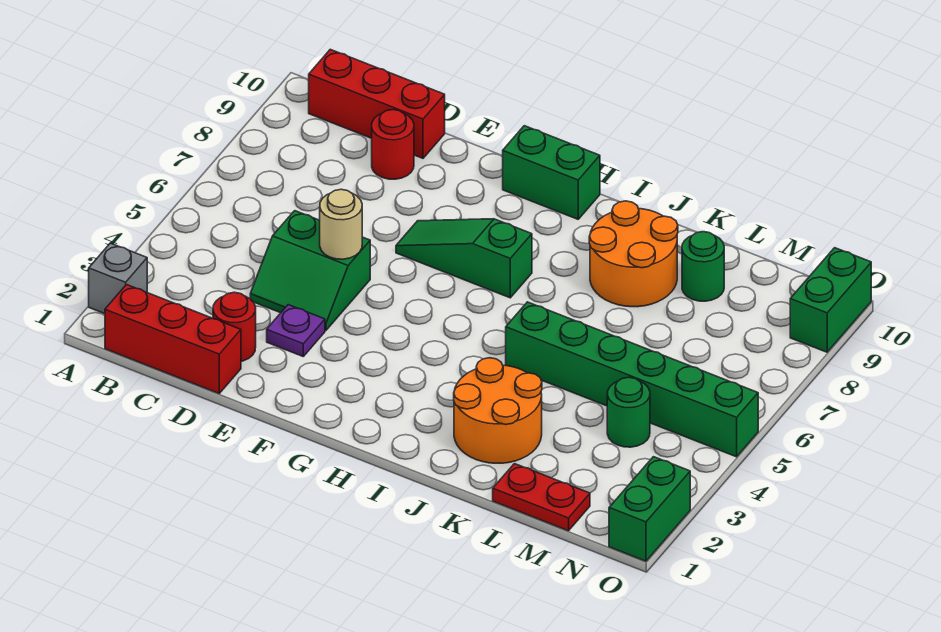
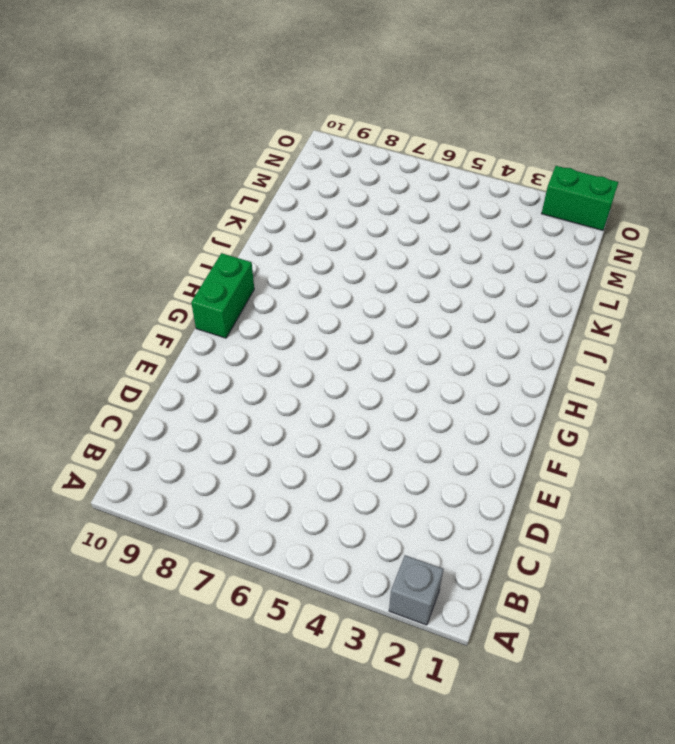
none -> red 1x3 brick [105,285,241,393]
none -> red 1x3 brick [309,49,445,158]
none -> red 1x1 round brick [213,292,256,361]

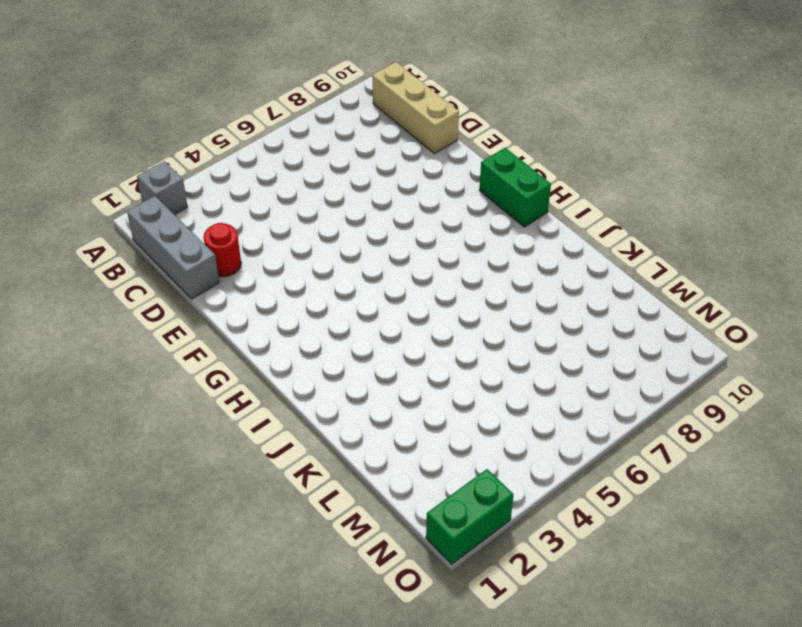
grey 1x3 brick [127,196,219,299] -> red 1x3 brick [105,285,241,393]
tan 1x3 brick [372,62,459,154] -> red 1x3 brick [309,49,445,158]
none -> green 2x2 slope [250,211,370,330]
none -> red 1x1 round brick [372,110,414,179]
none -> purple 1x1 plate [267,305,325,356]

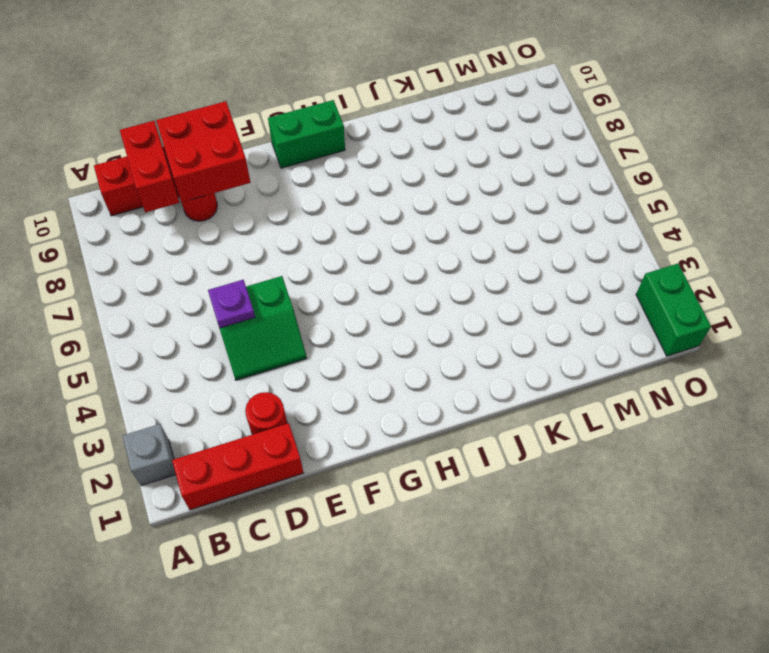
red 1x2 brick [120,121,179,212] -> none
purple 1x1 plate [208,280,255,328] -> purple 1x1 plate moved to [267,305,325,356]
red 2x2 brick [156,101,251,202] -> none
none -> green 1x3 slope [396,219,532,298]
none -> orange 2x2 round brick [454,358,542,463]
none -> green 1x6 brick [506,302,758,457]

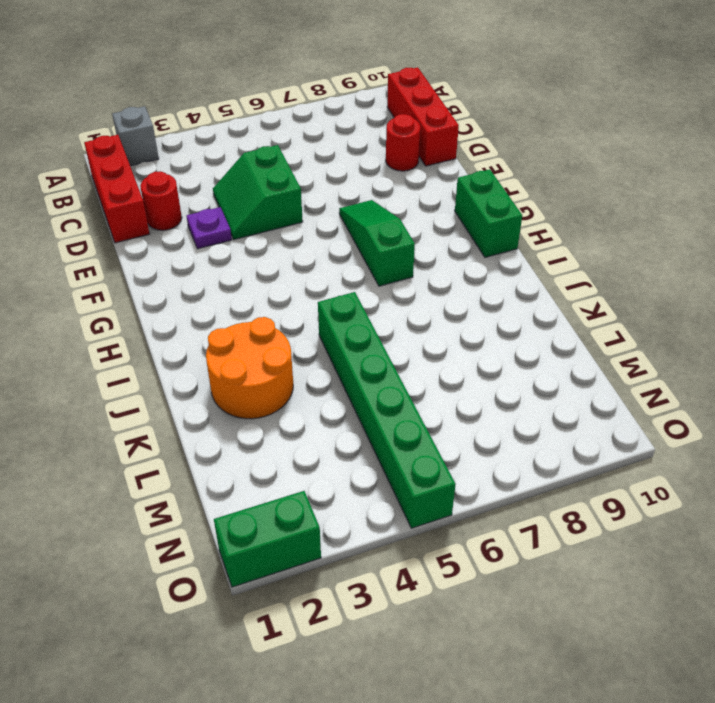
none -> orange 2x2 round brick [589,201,678,307]
none -> red 1x2 plate [493,464,590,531]
none -> green 1x1 round brick [682,232,724,301]

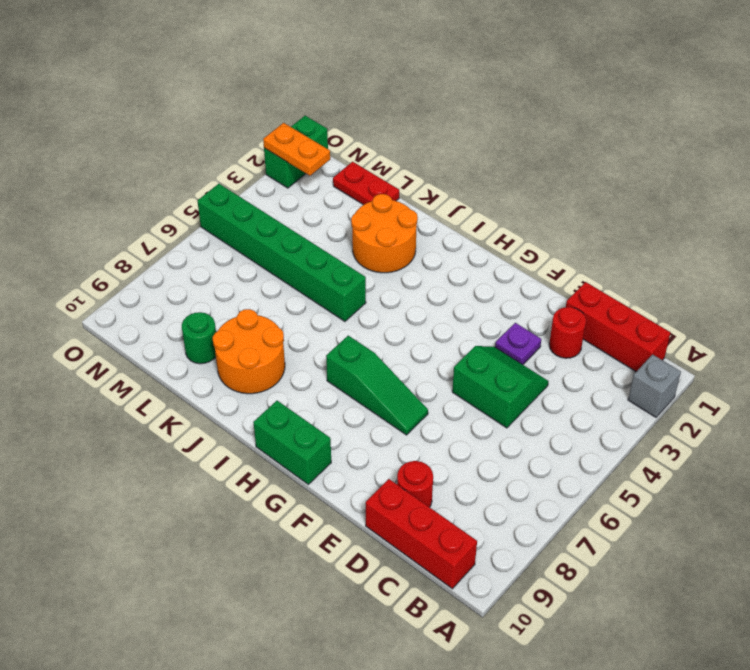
orange 1x2 plate [263,123,330,176] -> none
none -> green 1x1 round brick [607,377,650,447]
none -> green 1x2 brick [790,248,871,352]
none -> tan 1x1 round brick [320,189,362,259]

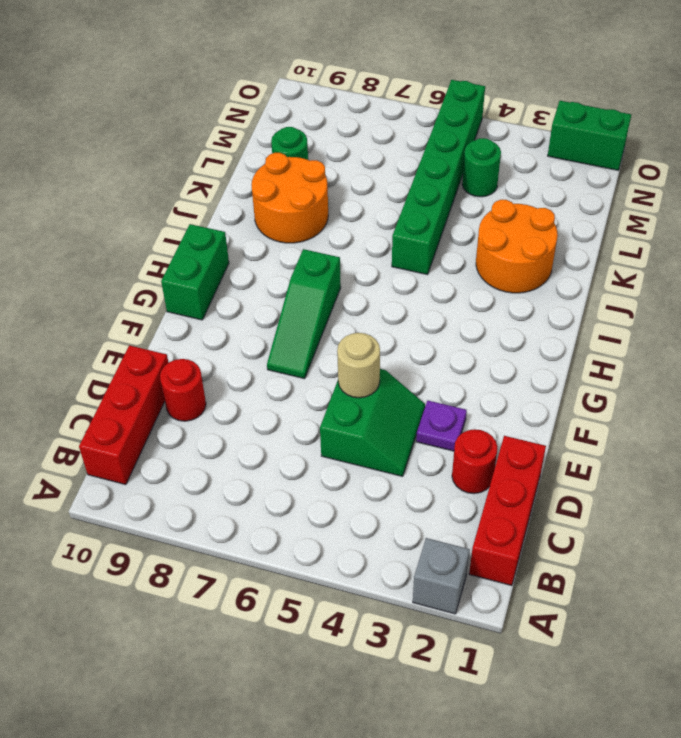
none -> red 1x2 plate [493,464,590,531]
none -> green 1x2 brick [790,248,871,352]

